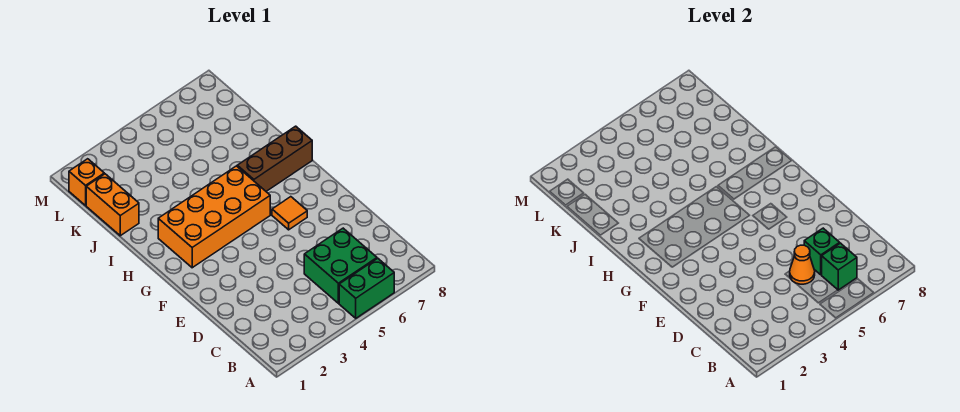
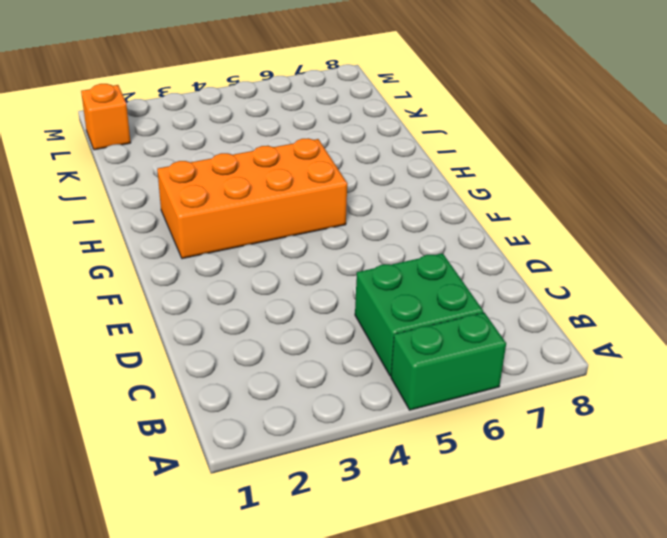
none -> orange 1x1 tile [272,197,307,230]
none -> brown 1x3 brick [237,126,312,191]

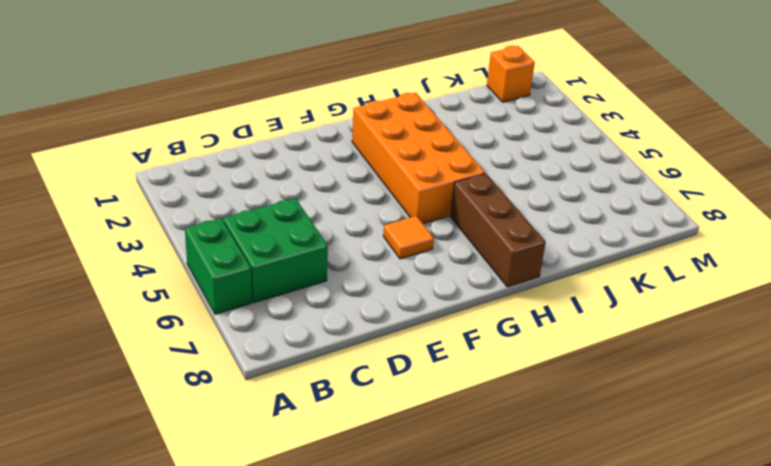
none -> orange 1x2 brick [86,174,139,236]
none -> green 1x1 brick [822,243,857,290]

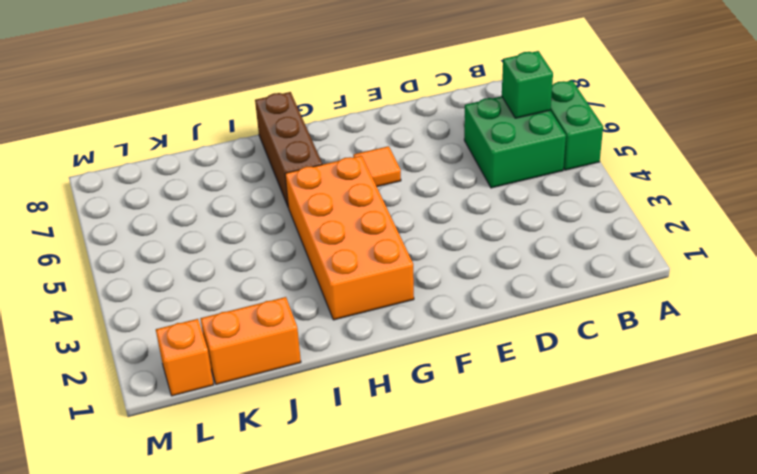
none -> orange 1x1 cone [790,245,815,284]
none -> green 1x1 brick [804,228,840,275]

